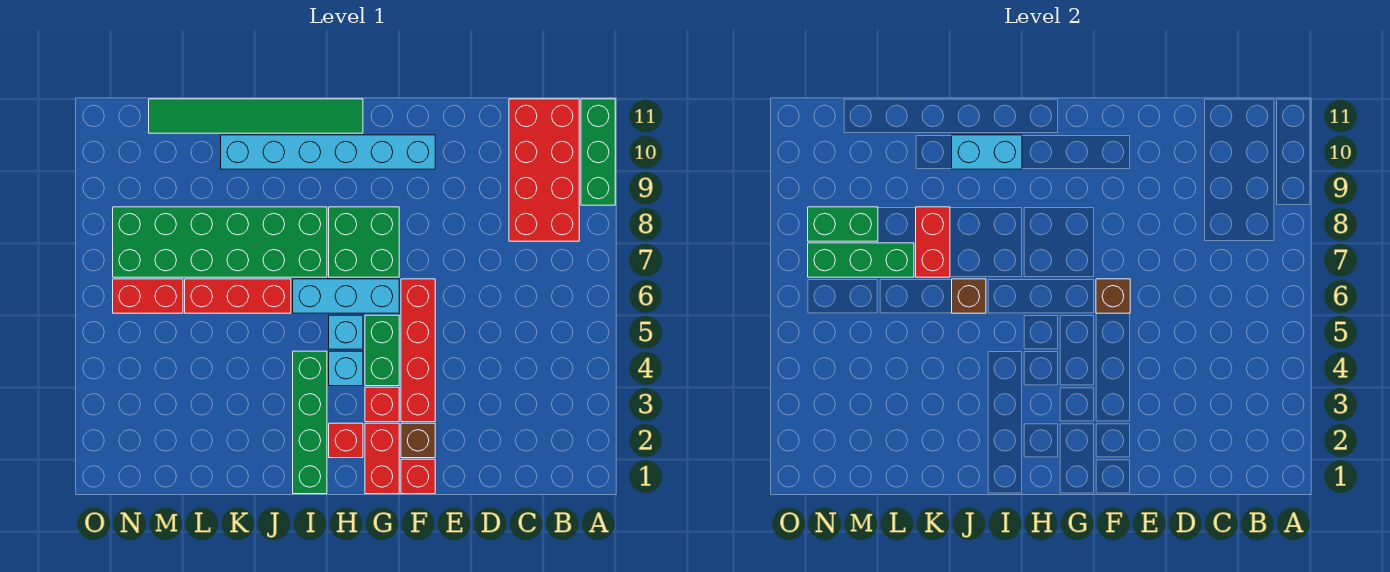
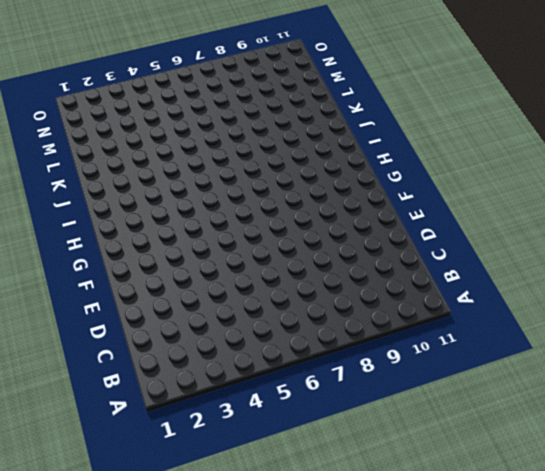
none -> green 1x3 brick [581,99,615,205]
none -> red 2x4 brick [509,99,579,241]
none -> red 1x1 brick [401,459,435,494]

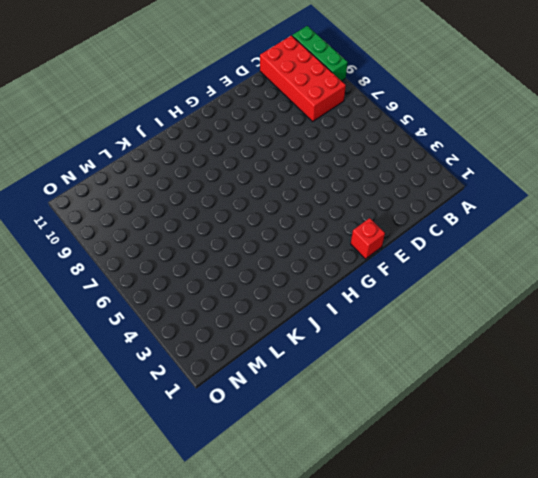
none -> brown 1x1 brick [401,423,435,458]
none -> red 1x4 brick [401,279,435,422]
none -> cyan 1x6 brick [221,135,435,169]

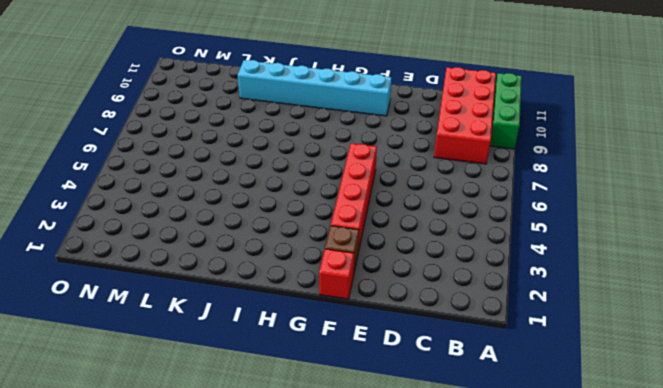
none -> red 1x2 brick [365,423,399,494]
none -> red 1x1 brick [365,387,399,422]
none -> green 1x2 brick [365,315,399,386]

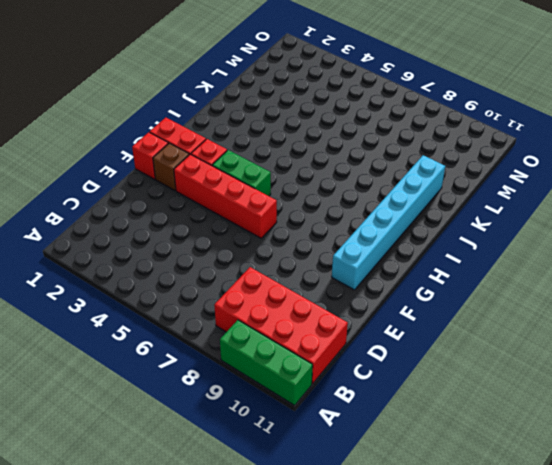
none -> cyan 1x3 brick [293,279,399,313]
none -> green 2x2 brick [329,207,399,277]
none -> red 1x1 brick [329,423,363,458]

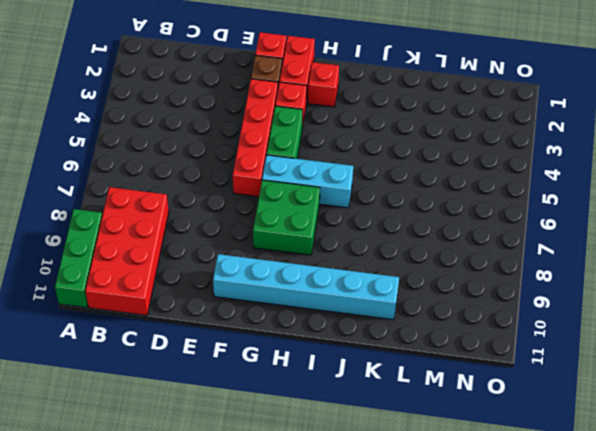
none -> cyan 1x1 brick [329,351,363,386]
none -> cyan 1x1 brick [329,315,363,349]
none -> green 1x6 tile [149,99,363,133]

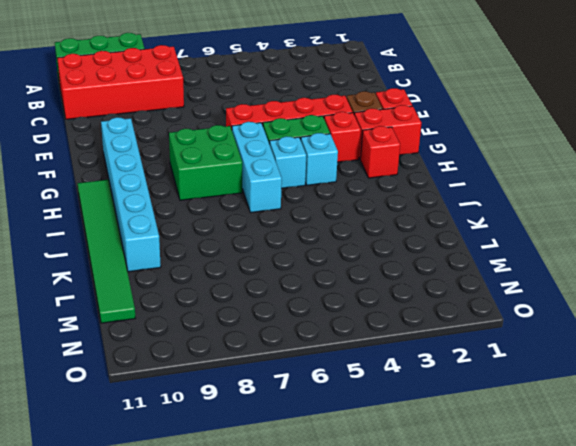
none -> green 1x4 brick [293,351,327,494]
none -> green 2x6 brick [113,207,327,277]
none -> red 1x3 brick [185,279,291,313]

